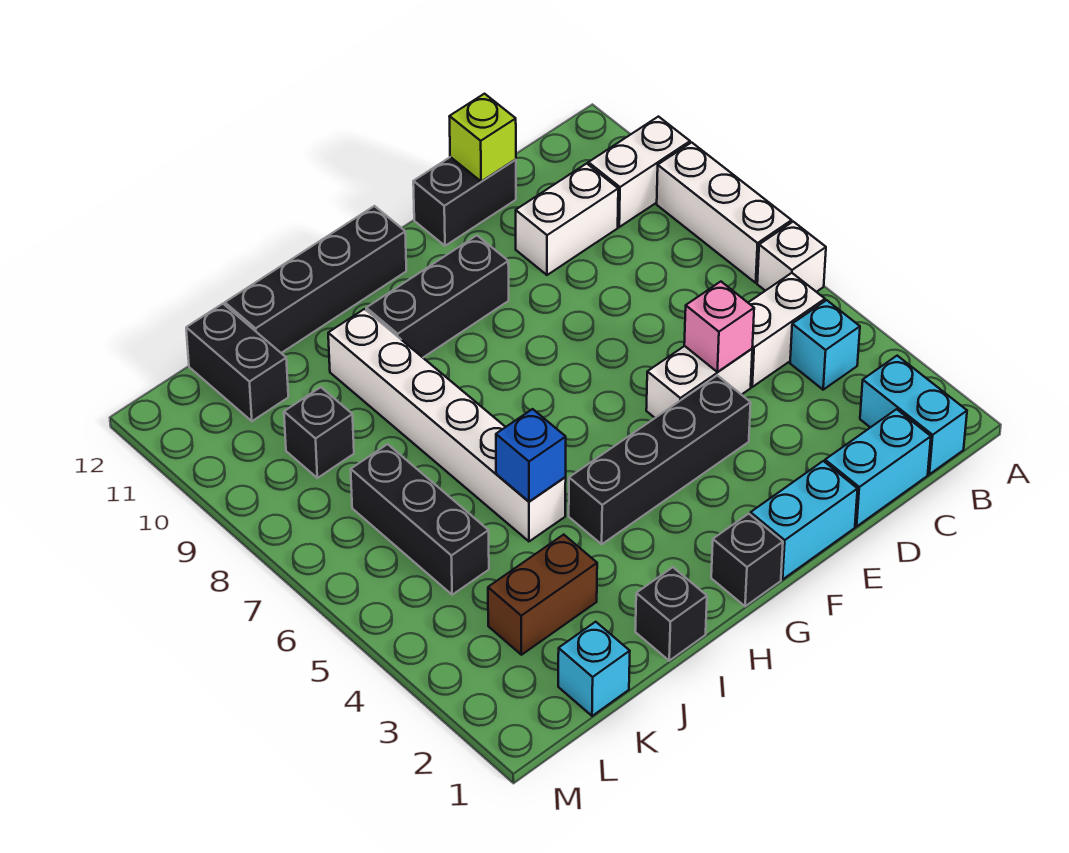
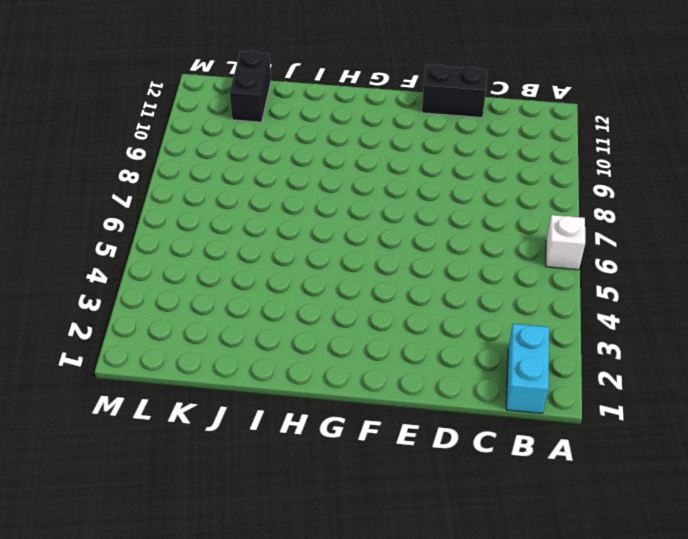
none -> white 1x3 brick [657,142,792,283]
none -> white 1x2 brick [588,117,690,227]
none -> cyan 1x1 brick [790,300,860,390]

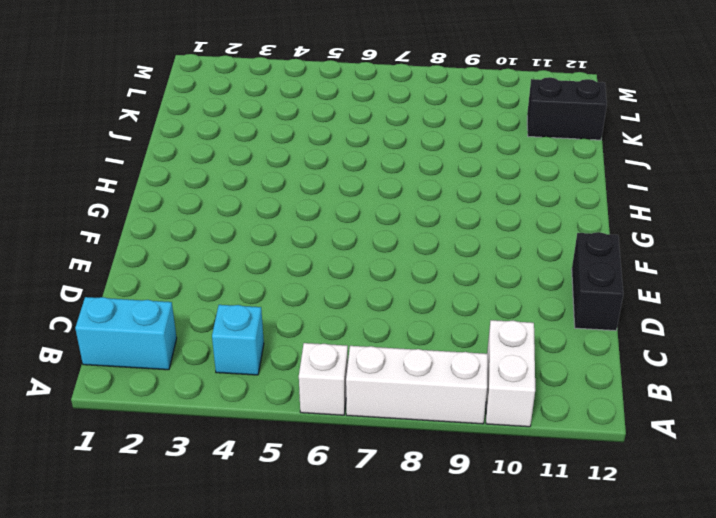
none -> white 1x2 brick [748,273,825,387]
none -> cyan 1x2 brick [825,409,931,526]
none -> white 1x2 brick [516,163,618,275]

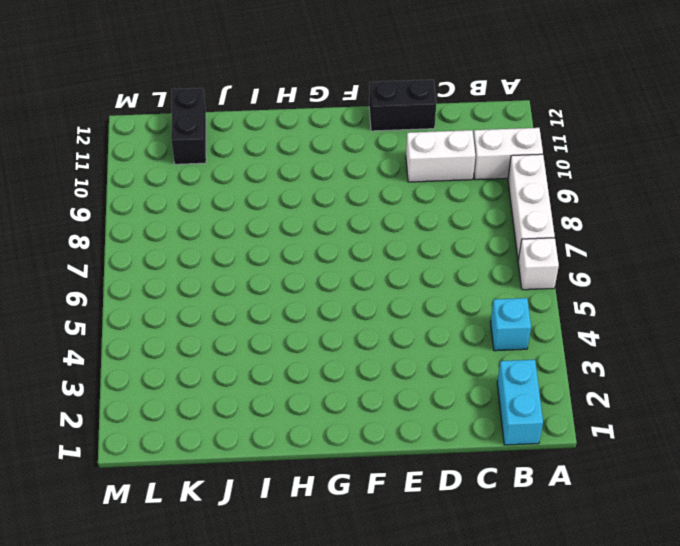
none -> white 1x2 brick [748,273,825,387]
none -> cyan 1x2 brick [825,409,931,526]
none -> white 1x2 brick [646,346,752,418]

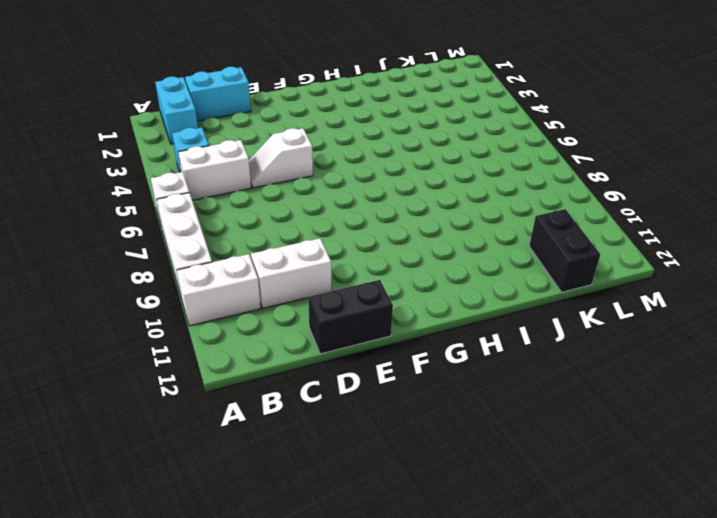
white 1x2 slope [249,128,313,188] -> white 1x2 brick [646,346,752,418]
none -> cyan 1x2 brick [750,461,858,579]
none -> black 1x4 brick [569,375,751,544]
none -> black 1x3 brick [366,235,509,357]

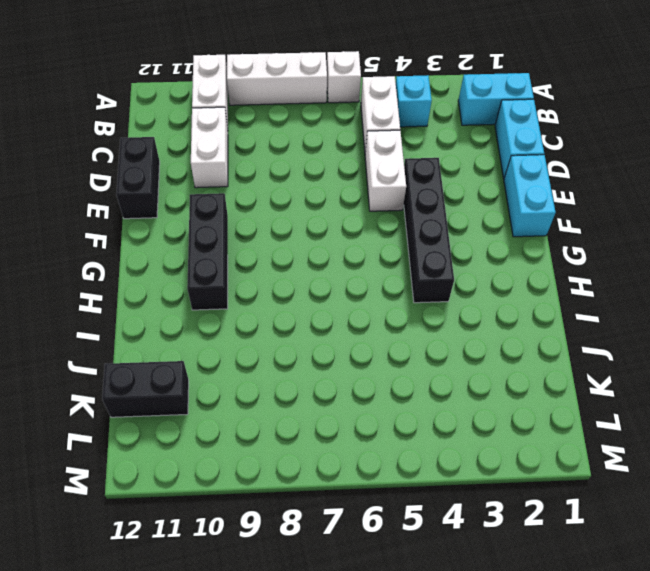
none -> black 1x1 brick [711,514,783,606]
none -> black 1x4 brick [225,206,406,353]
none -> black 1x1 brick [635,567,707,661]

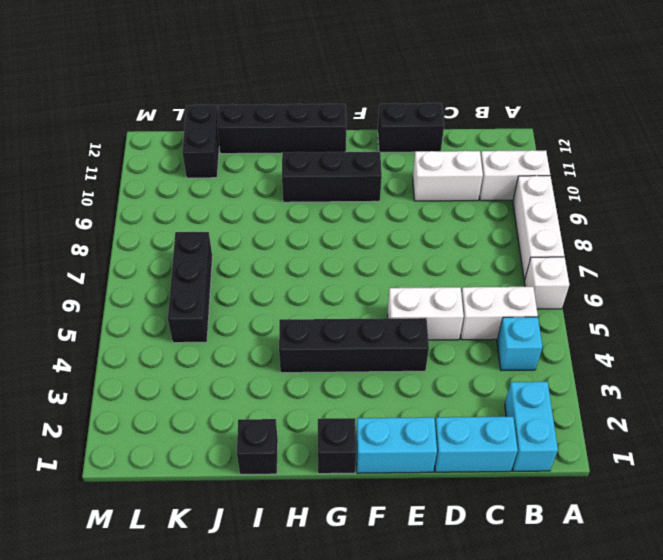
none -> white 1x6 brick [328,309,566,541]
none -> brown 1x2 brick [488,535,597,655]
none -> cyan 1x1 brick [558,622,630,716]

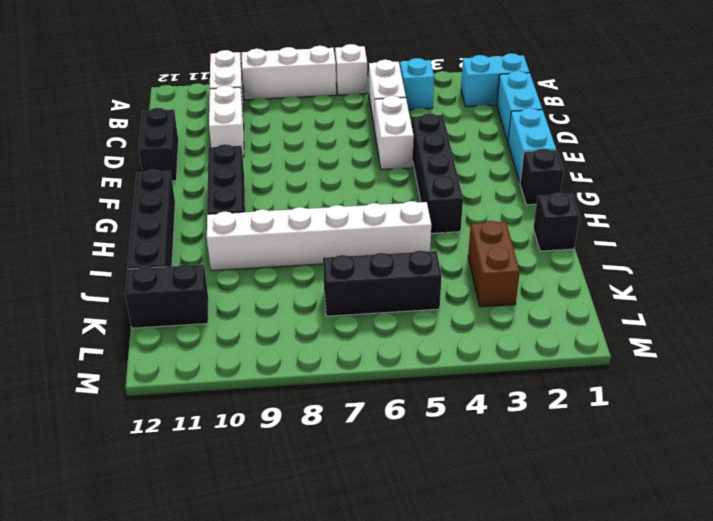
none -> cyan 1x1 brick [558,622,630,716]
none -> black 1x1 brick [284,387,354,478]
none -> pink 1x1 brick [684,282,754,372]

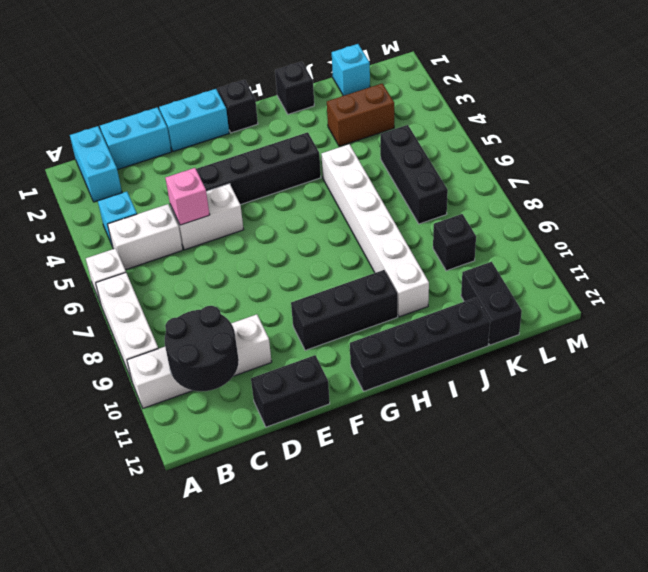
black 2x2 round brick [165,306,239,391] -> none
none -> lime 1x1 brick [449,94,516,181]
none -> blue 1x1 brick [496,409,566,502]

